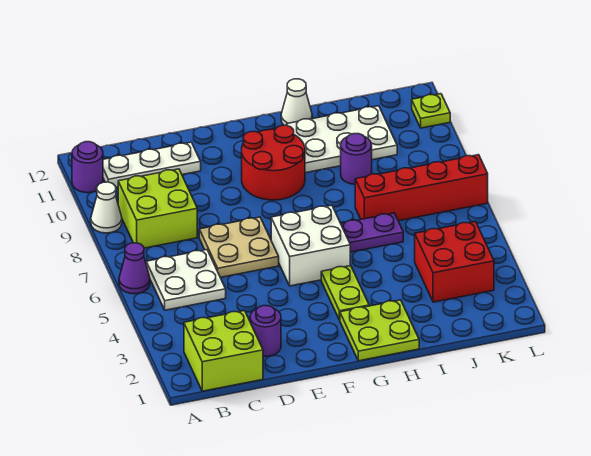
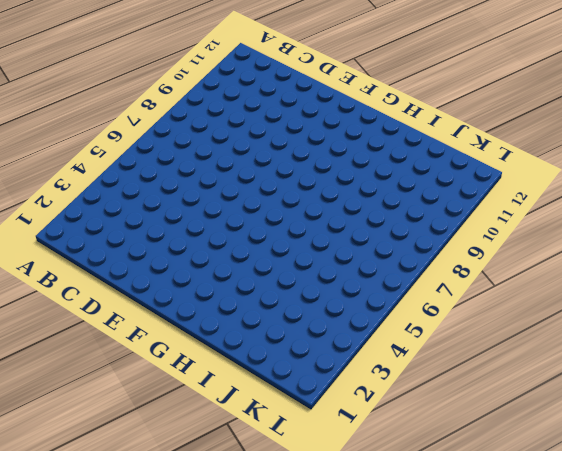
none -> purple 1x1 cone [119,243,150,294]
none -> white 1x1 cone [91,182,122,233]
none -> purple 1x1 round brick [72,142,103,193]

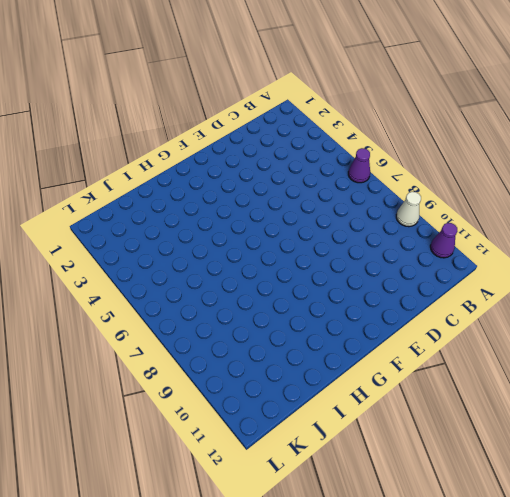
purple 1x1 cone [430,223,457,258] -> purple 1x1 round brick [72,142,103,193]
none -> lime 2x2 brick [184,311,263,391]
none -> white 2x2 plate [146,250,226,310]
none -> lime 2x2 brick [118,169,197,248]

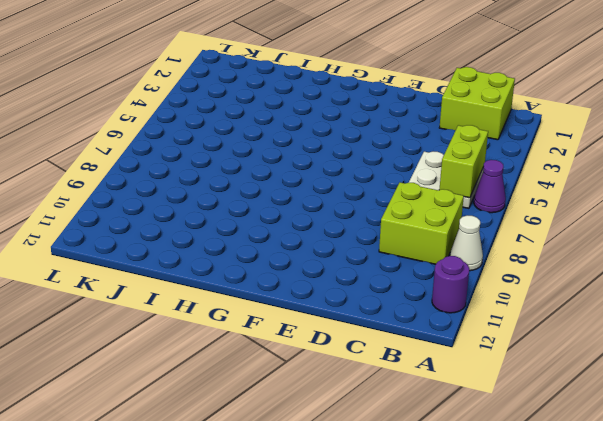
lime 1x2 brick [439,125,488,198] -> none
none -> white 1x3 plate [103,142,201,187]
none -> purple 1x1 round brick [250,306,281,356]
none -> tan 2x2 plate [199,217,279,277]

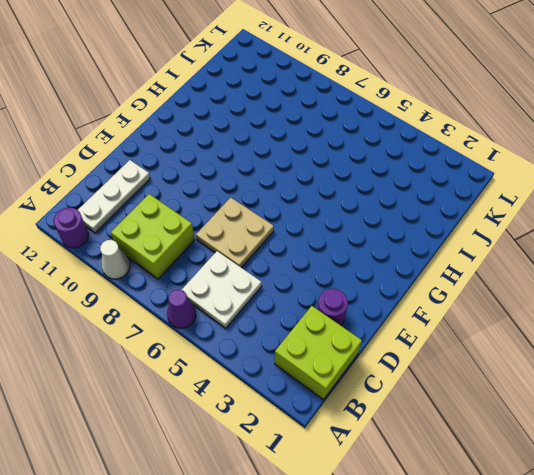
none -> white 2x2 brick [271,205,350,286]
none -> red 2x2 round brick [242,125,305,200]
none -> lime 2x2 plate [340,300,419,361]

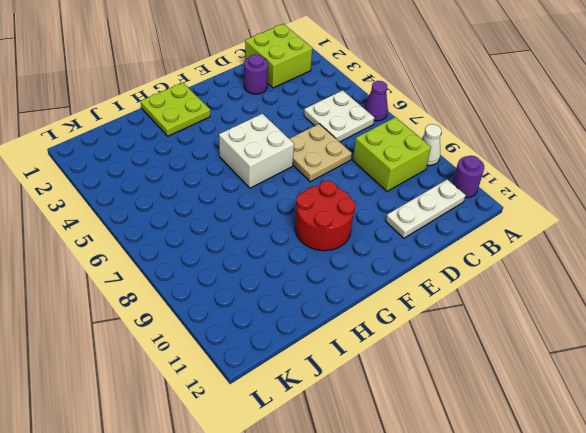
none -> lime 1x2 plate [321,266,369,320]
none -> purple 1x2 plate [341,213,403,252]
none -> white 2x3 plate [287,106,397,173]

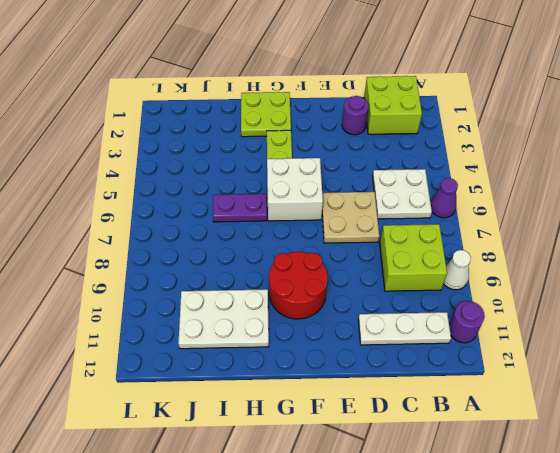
none -> white 1x1 cone [281,79,312,125]
none -> red 1x4 brick [355,155,488,221]
none -> purple 1x1 round brick [341,134,372,184]

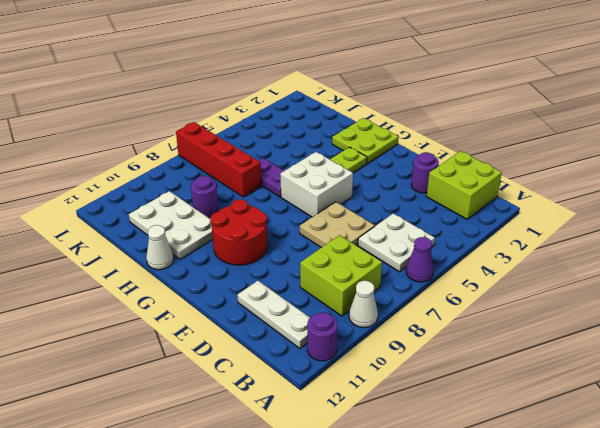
none -> red 2x2 brick [415,222,494,302]
none -> lime 1x1 plate [412,94,450,128]

